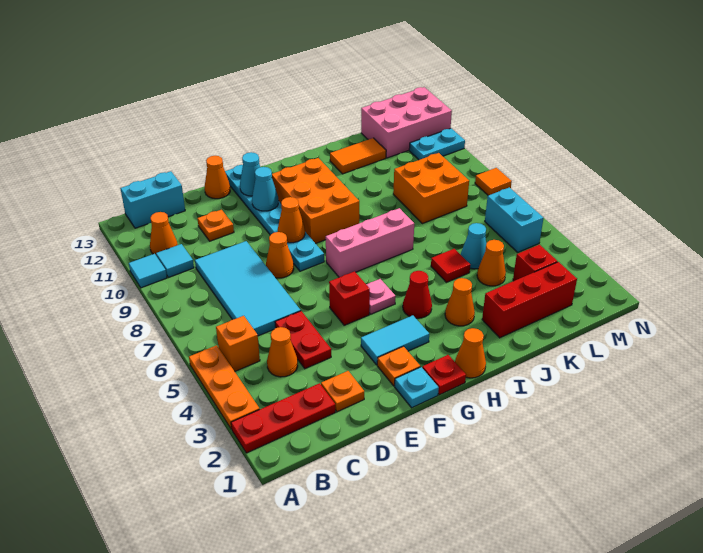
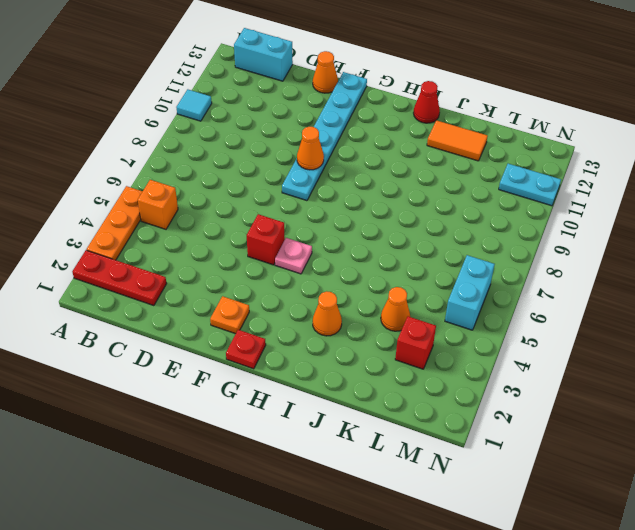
red 1x1 cone [414,81,440,123] -> red 1x1 cone moved to [403,271,432,318]
none -> cyan 1x1 tile [156,244,194,277]
none -> orange 1x1 cone [150,212,178,255]
none -> orange 1x1 cone [267,327,298,377]
none -> cyan 2x4 tile [195,241,301,336]

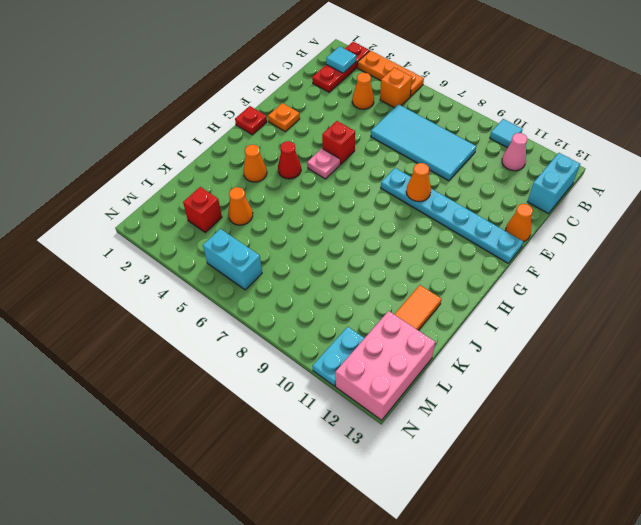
cyan 1x1 tile [326,46,356,73] -> cyan 1x1 tile moved to [156,244,194,277]
pink 1x1 cone [502,133,528,171] -> orange 1x1 cone [150,212,178,255]
none -> orange 1x1 plate [321,371,364,412]
none -> red 1x2 plate [275,311,331,369]
none -> orange 1x1 plate [197,210,234,241]
none -> orange 1x1 cone [266,232,294,278]

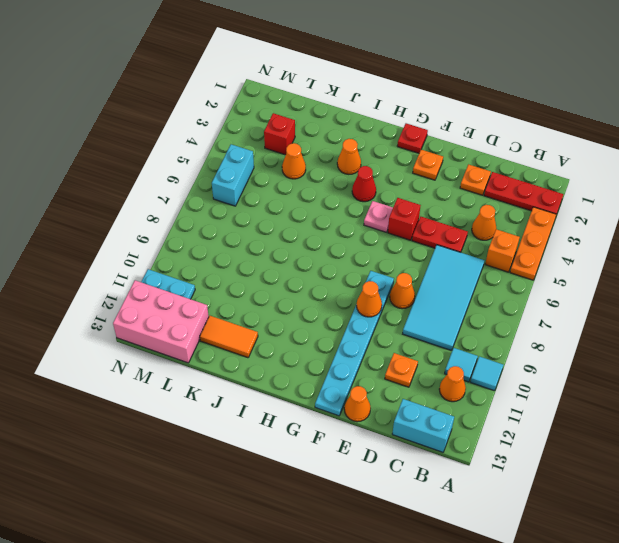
red 1x2 plate [412,217,468,252] -> red 1x2 plate turned to [275,311,331,369]
none -> cyan 1x1 plate [395,367,439,408]
none -> cyan 1x2 tile [361,315,429,365]
none -> pink 1x3 brick [326,208,414,277]
none -> orange 2x3 brick [272,158,359,244]

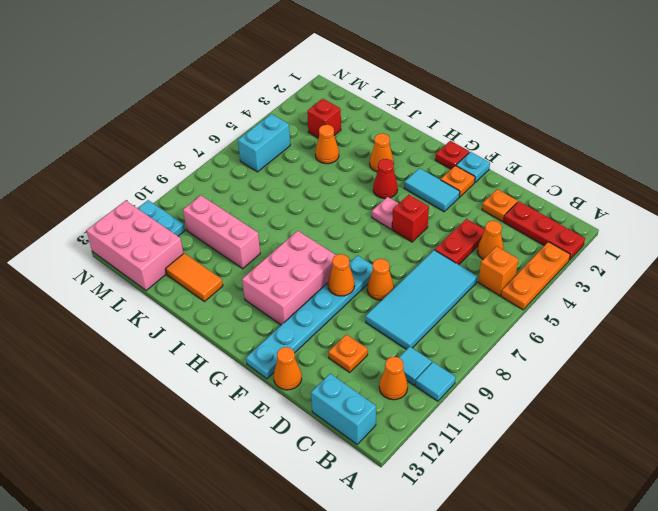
pink 2x3 brick [242,231,336,325] -> orange 2x3 brick [272,158,359,244]
pink 1x3 brick [183,196,260,269] -> pink 1x3 brick moved to [326,208,414,277]
none -> orange 1x1 cone [455,328,486,378]
none -> red 1x3 brick [482,262,577,338]
none -> red 1x1 tile [431,249,470,282]
none -> cyan 1x1 cone [461,223,486,269]

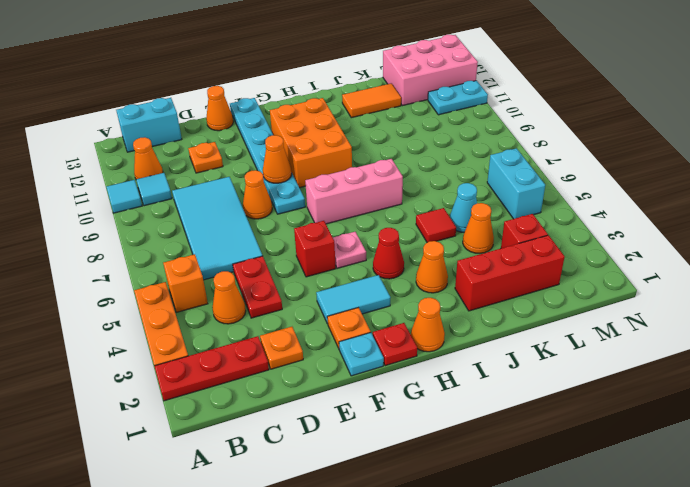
none -> orange 2x2 brick [393,153,469,224]
none -> orange 1x1 tile [475,168,512,195]
none -> cyan 1x1 cone [252,167,278,211]
none -> cyan 1x1 cone [240,152,260,196]

